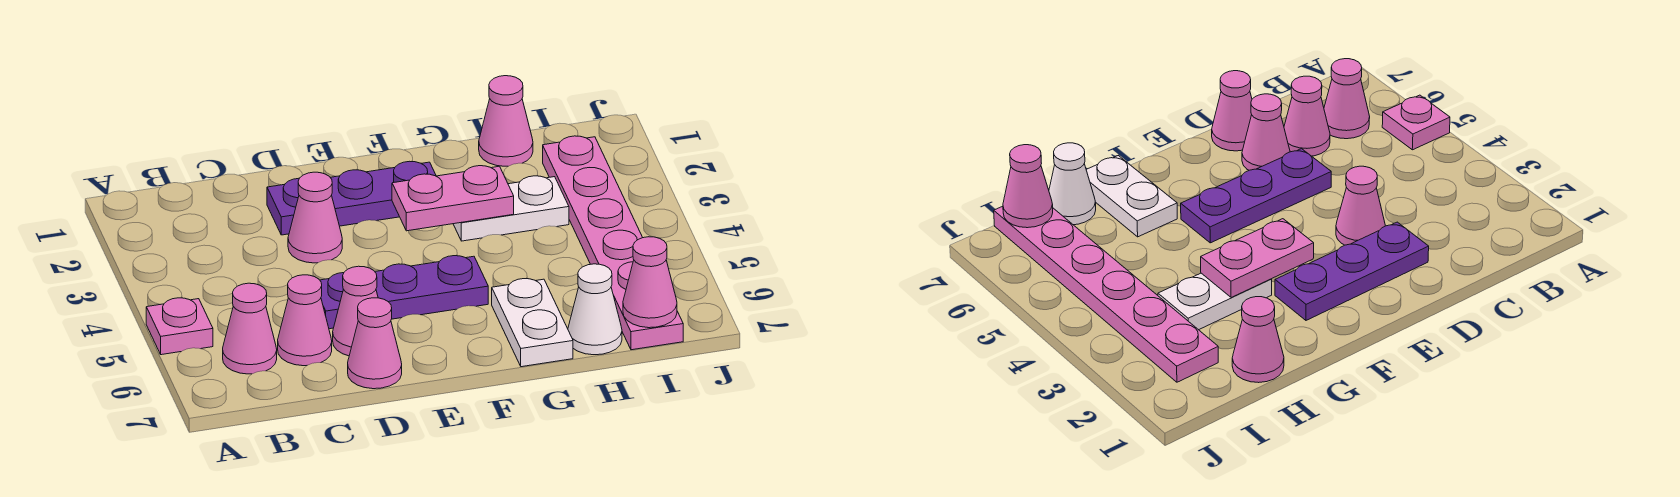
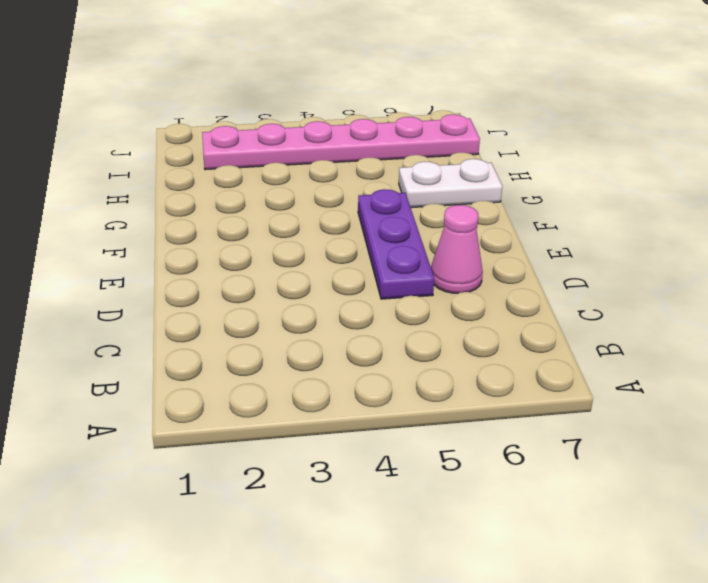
none -> pink 1x1 plate [146,298,213,355]
none -> pink 1x1 cone [223,283,277,374]
none -> pink 1x1 cone [278,275,332,366]

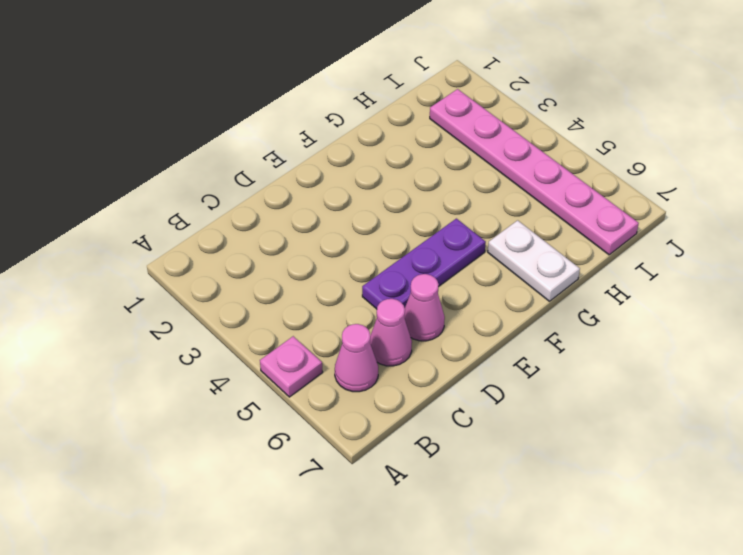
none -> purple 1x3 plate [267,161,436,235]
none -> pink 1x1 cone [288,172,342,263]
none -> pink 1x1 cone [348,298,402,389]

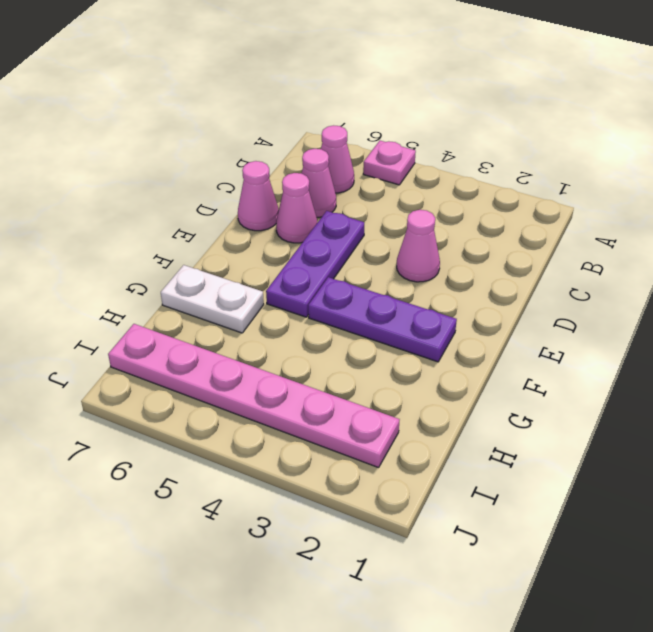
purple 1x3 plate [308,277,457,362] -> purple 1x3 plate turned to [267,161,436,235]
none -> white 1x2 plate [453,176,569,241]
none -> pink 1x1 cone [479,76,533,166]
none -> white 1x1 cone [568,264,622,355]

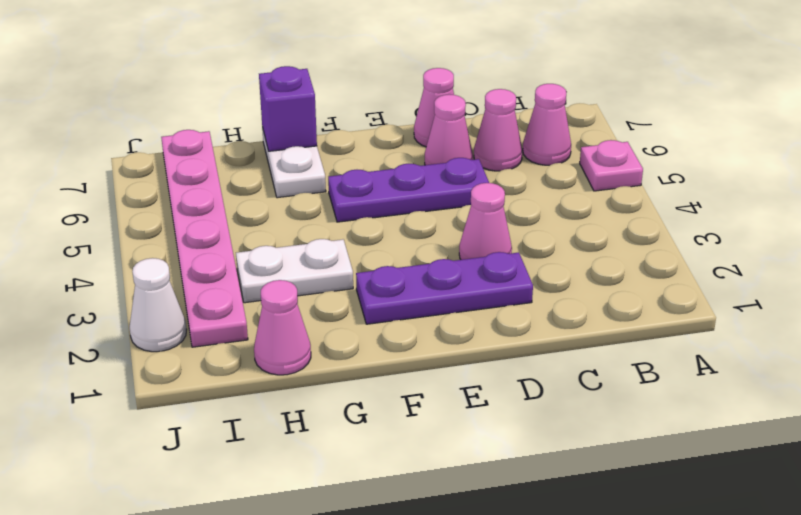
purple 1x1 brick [259,66,317,151] -> none
white 1x1 cone [129,258,187,352] -> white 1x1 cone moved to [568,264,622,355]
none -> pink 1x2 plate [392,166,514,231]
none -> pink 1x1 cone [623,237,677,328]

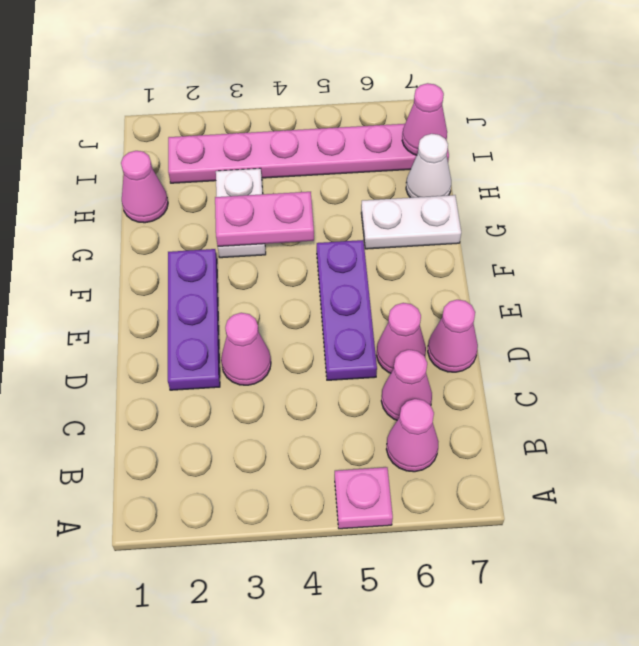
pink 1x2 plate [215,192,314,246] -> pink 1x2 plate turned to [392,166,514,231]

